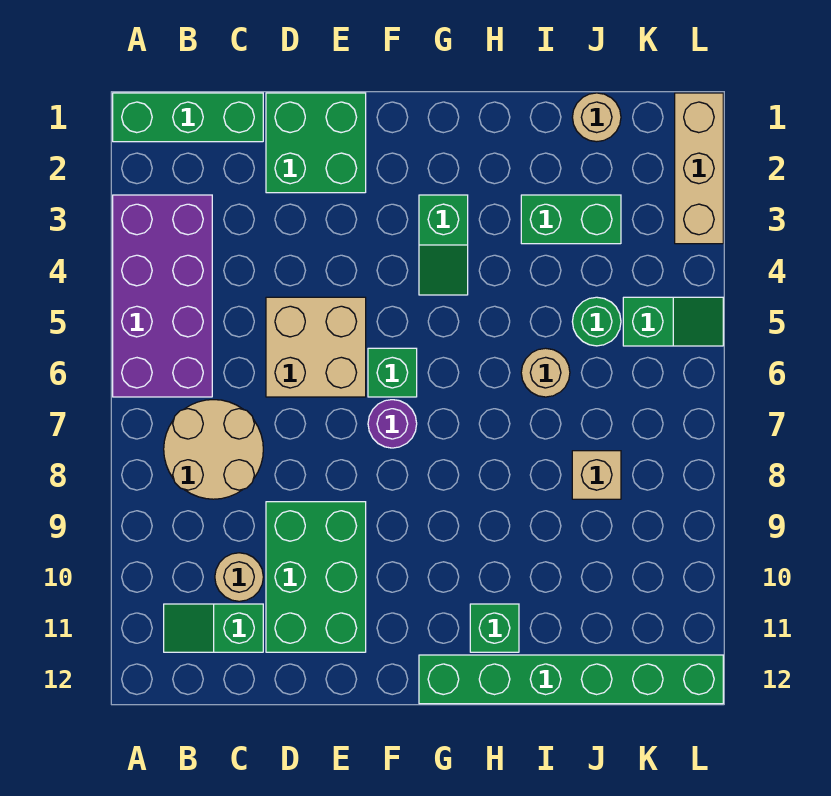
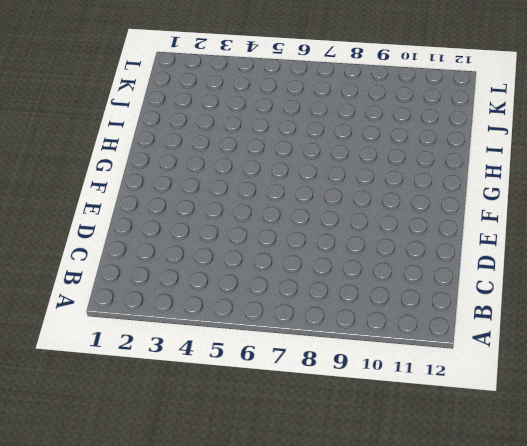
none -> green 1x3 brick [113,93,263,142]
none -> purple 2x4 brick [113,195,212,397]
none -> tan 2x2 round brick [164,400,263,499]

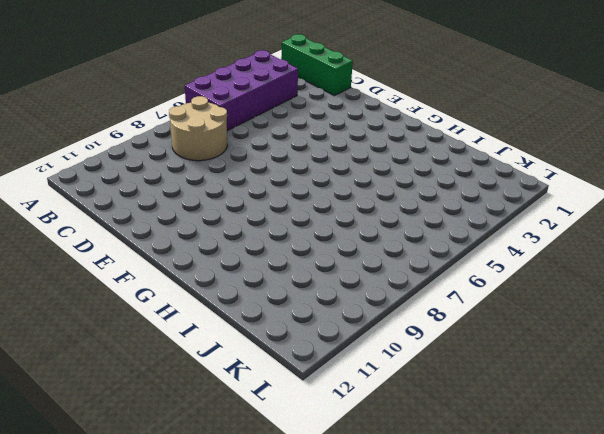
none -> green 1x2 slope [164,604,263,652]
none -> tan 1x1 round brick [215,553,263,601]
none -> green 2x2 brick [266,93,366,193]

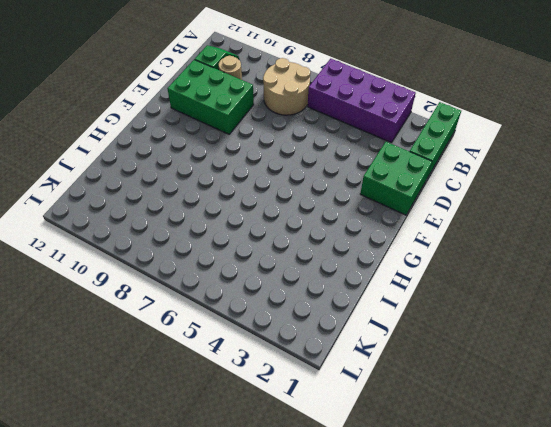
none -> tan 2x2 brick [266,297,366,397]
none -> green 1x1 brick [368,348,417,397]
none -> purple 1x1 round brick [368,400,417,448]

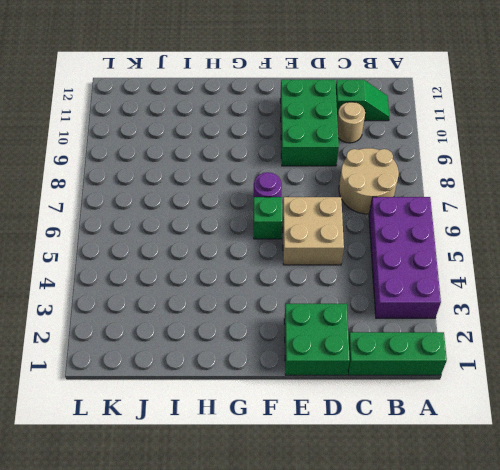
none -> green 1x2 slope [419,195,468,295]
none -> green 1x6 brick [419,655,723,704]
none -> green 1x1 brick [470,604,519,652]

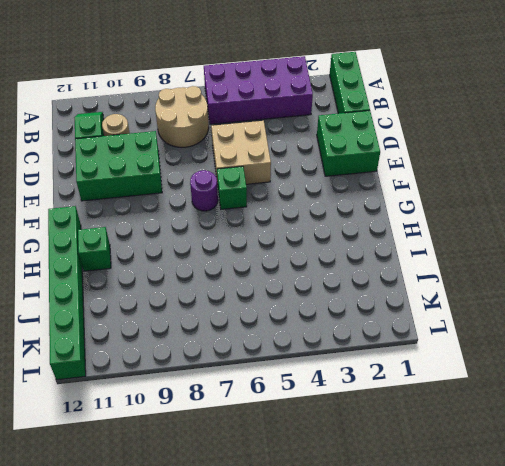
none -> green 1x2 slope [419,195,468,295]
none -> green 1x2 brick [521,195,621,244]
none -> tan 1x1 round brick [521,348,570,397]

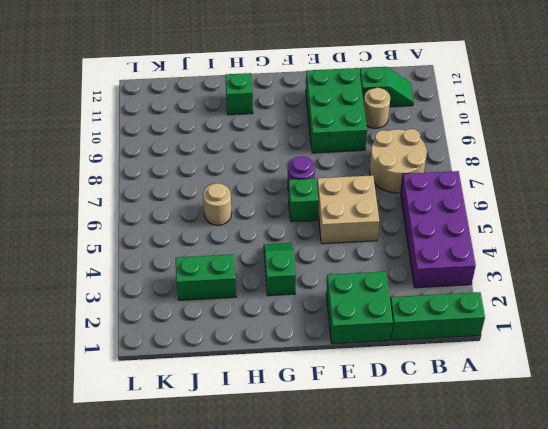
none -> green 1x6 brick [419,655,723,704]
none -> tan 1x1 round brick [572,93,621,142]
none -> green 1x1 round brick [572,297,621,346]

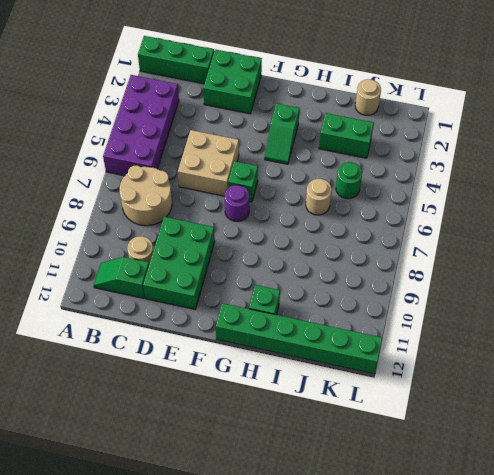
none -> tan 1x1 brick [572,451,621,499]
none -> green 1x2 slope [623,297,723,346]
none -> tan 1x3 brick [675,93,723,244]

